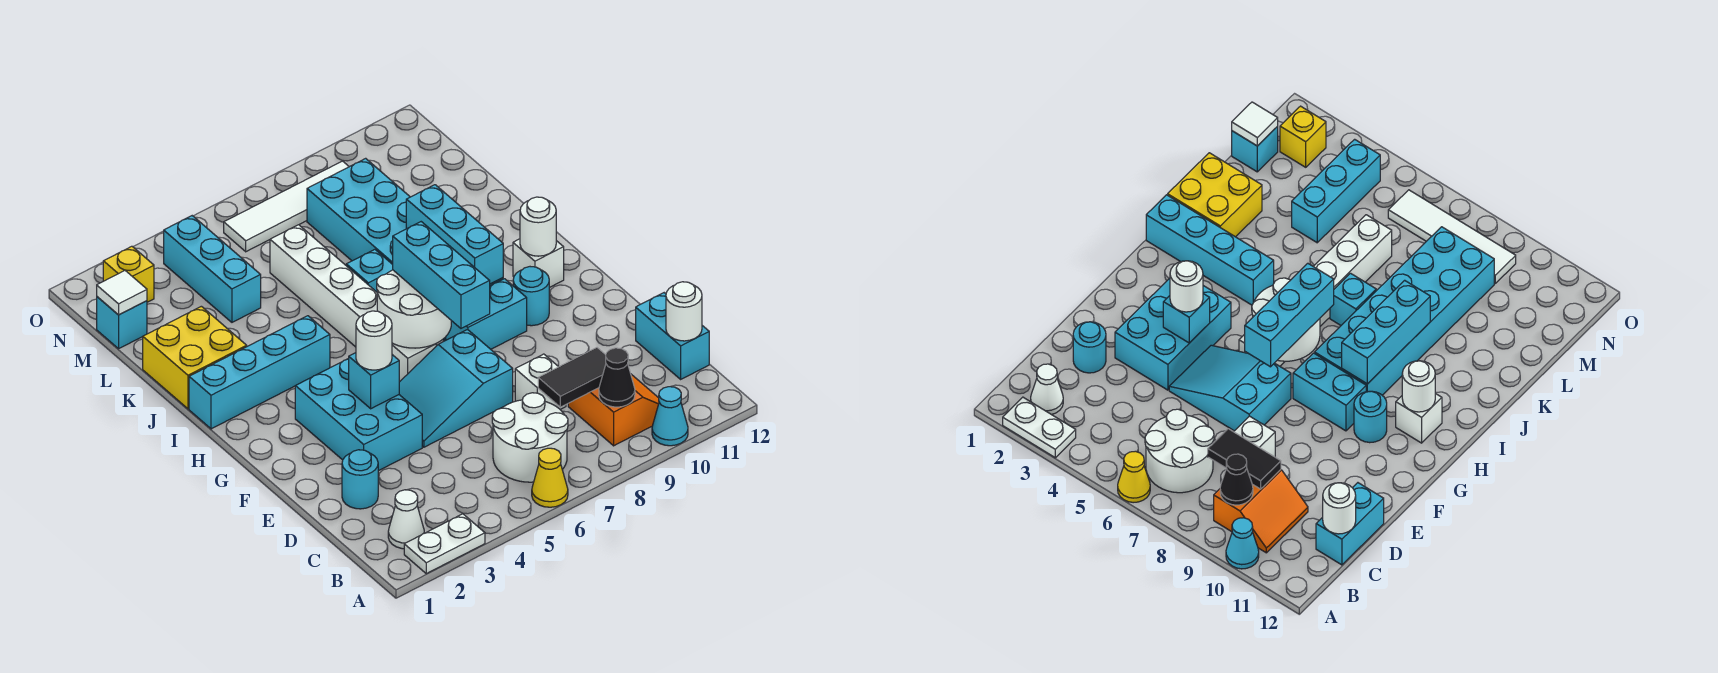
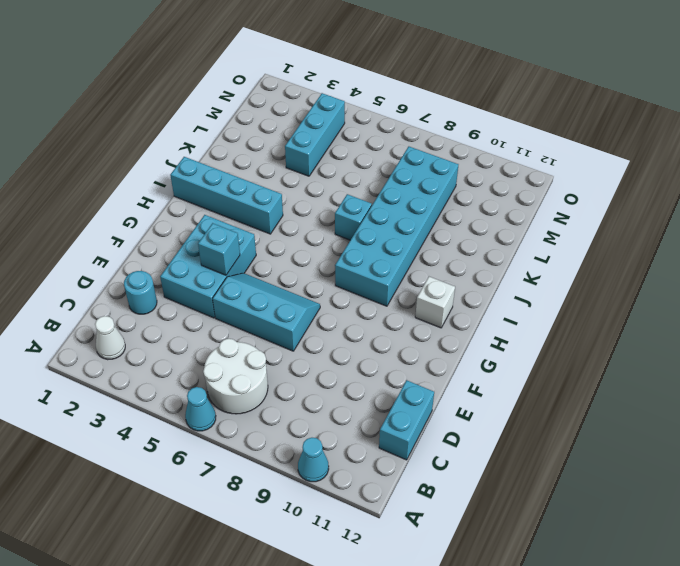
cyan 1x1 cone [185,387,216,431] -> yellow 1x1 cone [532,448,568,507]
cyan 2x3 slope [213,273,320,351] -> cyan 2x3 slope turned to [399,330,513,447]
none -> white 1x2 plate [404,514,485,574]
none -> orange 2x2 slope [568,374,659,446]
none -> white 1x1 brick [515,354,566,409]
none -> white 1x6 brick [270,225,436,382]

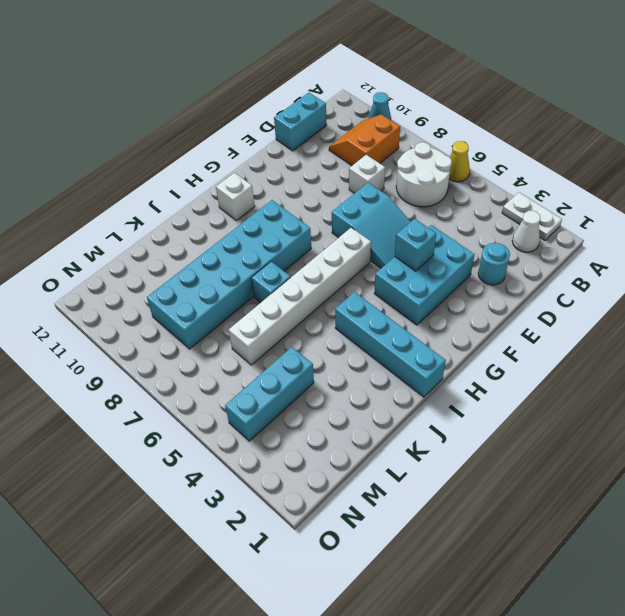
none -> cyan 1x2 brick [446,279,527,349]
none -> cyan 1x1 round brick [513,267,549,326]
none -> yellow 2x2 brick [143,306,247,409]
none -> cyan 1x1 brick [97,297,147,349]

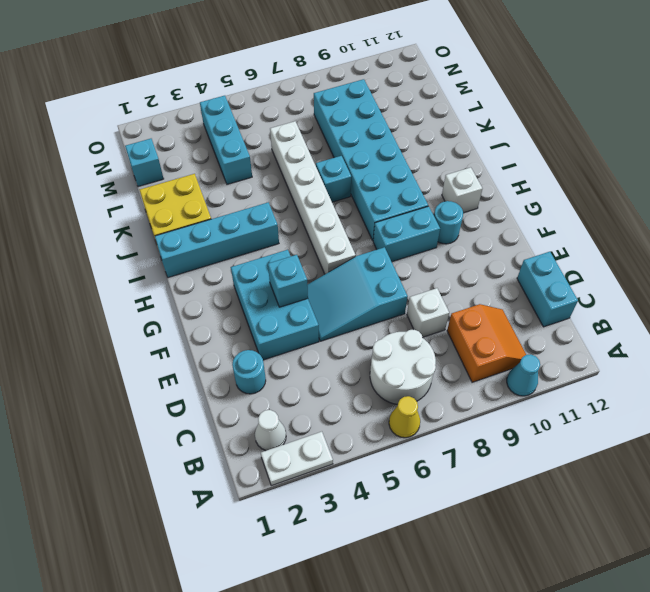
none -> yellow 1x1 brick [103,246,154,302]
none -> white 1x4 tile [224,161,349,252]
none -> black 1x1 cone [599,348,635,407]
none -> black 1x2 tile [538,348,606,407]

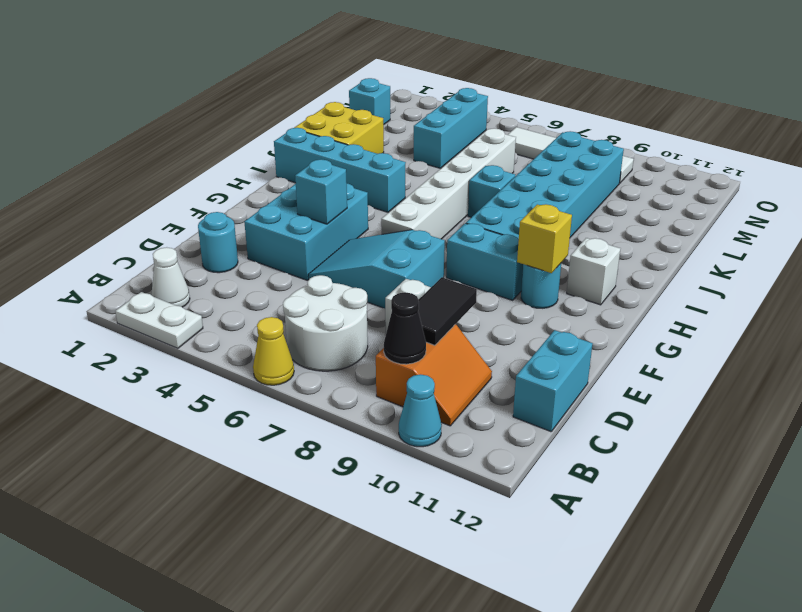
black 1x2 tile [418,277,477,345] -> black 1x2 tile turned to [538,348,606,407]
yellow 1x1 brick [517,204,572,273] -> yellow 1x1 brick moved to [103,246,154,302]
none -> white 1x1 round brick [666,282,702,341]
none -> white 2x2 round brick [377,270,451,348]
none -> cyan 1x3 brick [406,185,503,284]
none -> white 1x1 round brick [520,197,556,256]

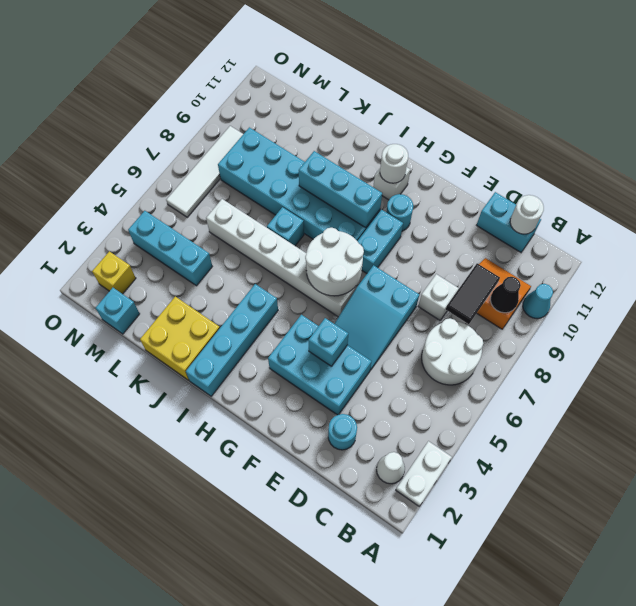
none -> yellow 1x1 cone [532,448,568,507]
none -> white 1x1 tile [97,271,147,315]
none -> white 1x1 round brick [356,311,392,370]
none -> cyan 1x3 brick [393,222,490,328]

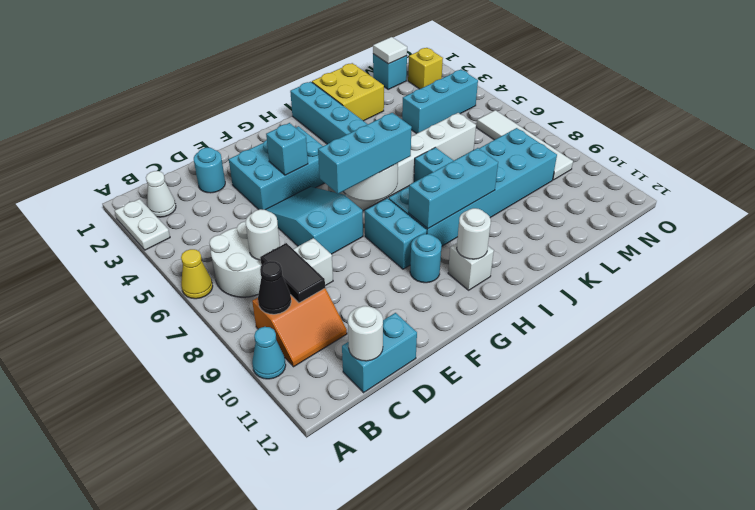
white 1x1 round brick [245,209,280,260] -> white 1x1 round brick moved to [356,311,392,370]

